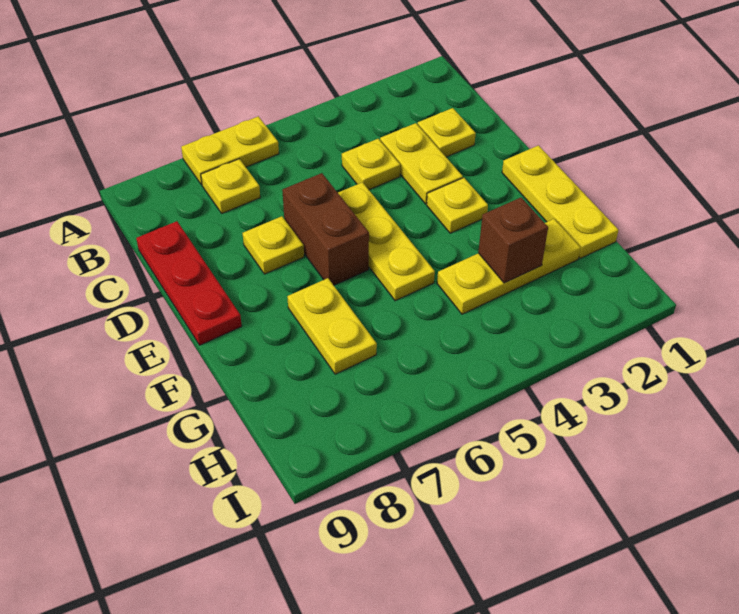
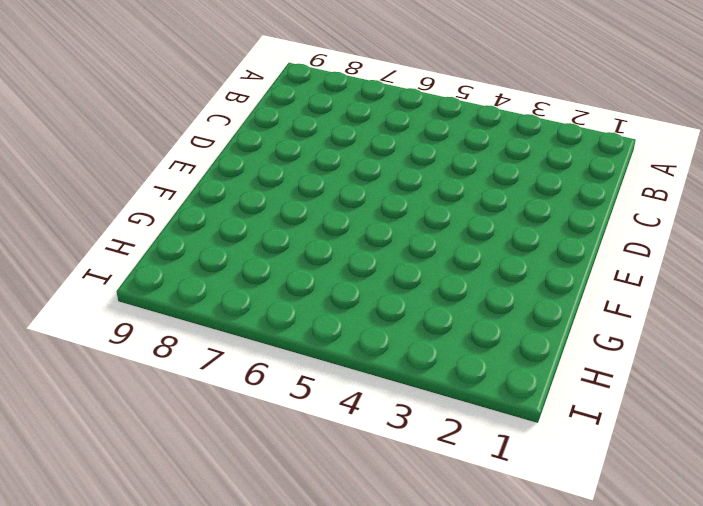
none -> yellow 1x2 plate [181,116,279,185]
none -> yellow 1x1 plate [201,159,260,213]
none -> yellow 1x1 plate [418,108,476,157]

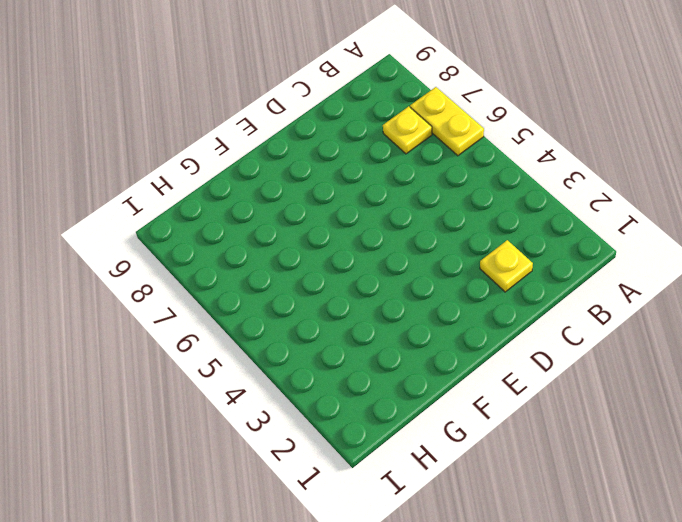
none -> yellow 1x2 plate [380,123,463,204]
none -> yellow 1x1 plate [342,139,400,190]
none -> red 1x3 plate [136,221,242,345]

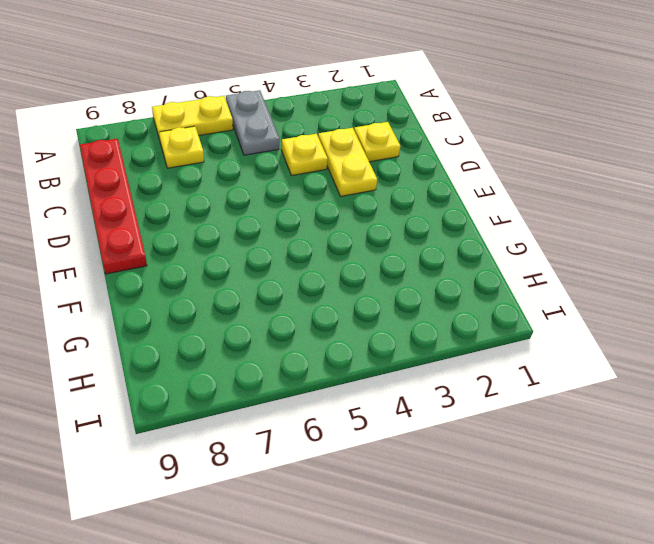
grey 1x2 plate [226,90,279,155] -> none
red 1x4 plate [80,139,147,274] -> red 1x3 plate [136,221,242,345]
none -> yellow 1x3 plate [338,182,435,301]
none -> brown 1x2 brick [282,173,369,285]
none -> yellow 1x1 plate [243,216,304,274]

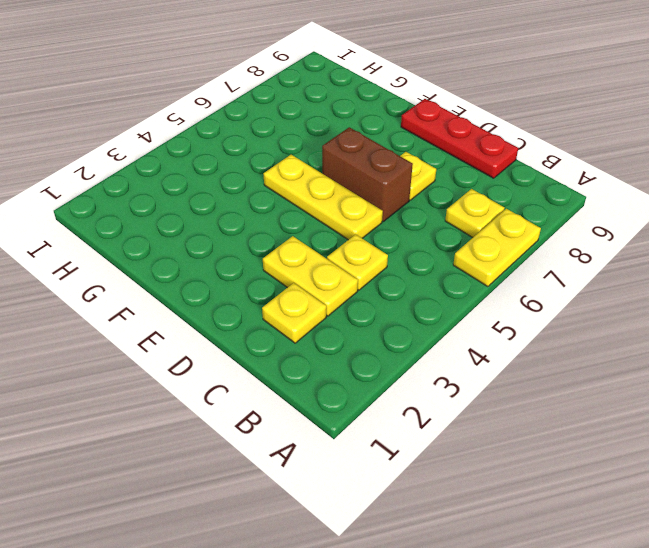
none -> yellow 1x3 plate [502,145,618,259]
none -> yellow 1x1 plate [427,178,488,233]
none -> yellow 1x2 plate [287,278,377,374]

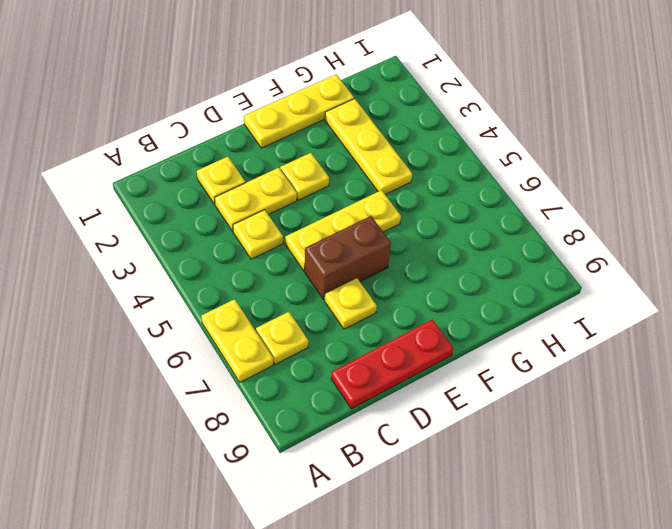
none -> yellow 1x2 plate [287,278,377,374]
none -> brown 1x1 brick [478,197,548,283]

